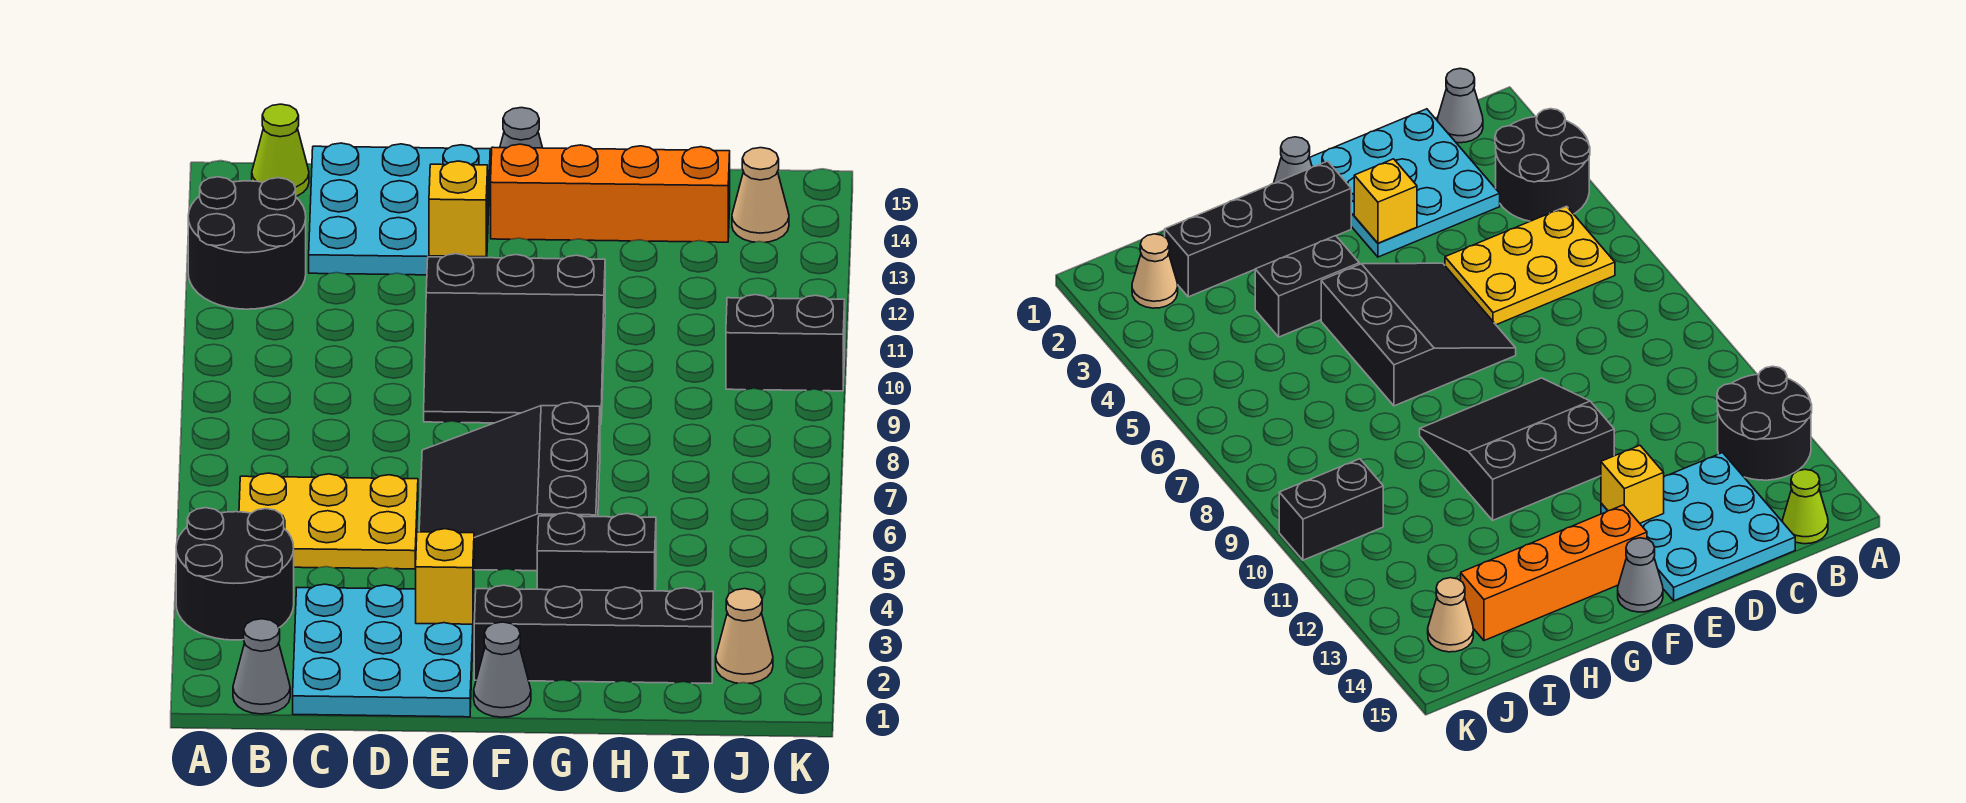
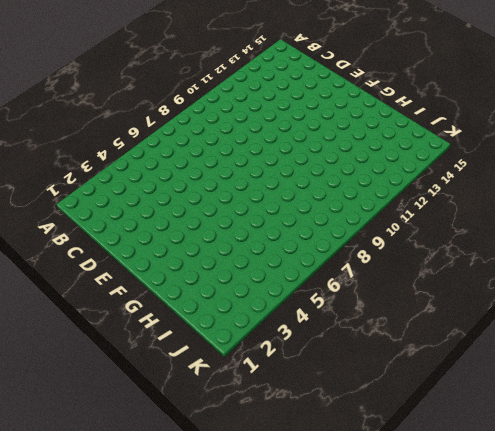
none -> black 2x2 round brick [176,508,294,640]
none -> black 2x2 round brick [188,177,306,309]
none -> grey 1x1 cone [233,619,290,714]

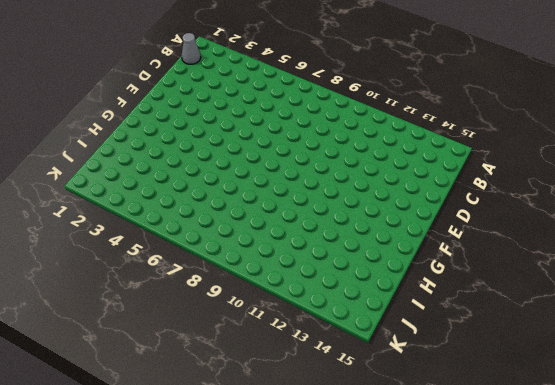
none -> black 2x2 round brick [176,508,294,640]
none -> black 2x2 round brick [188,177,306,309]
none -> yellow 2x3 plate [239,473,418,569]

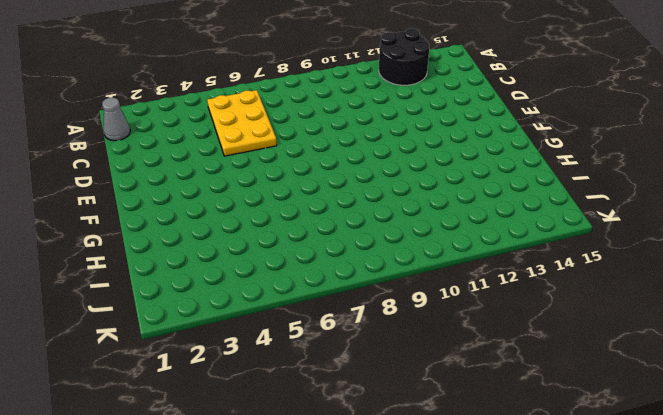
none -> black 2x2 round brick [176,508,294,640]
none -> lime 1x1 cone [252,104,309,196]
none -> cyan 3x3 plate [293,584,474,717]

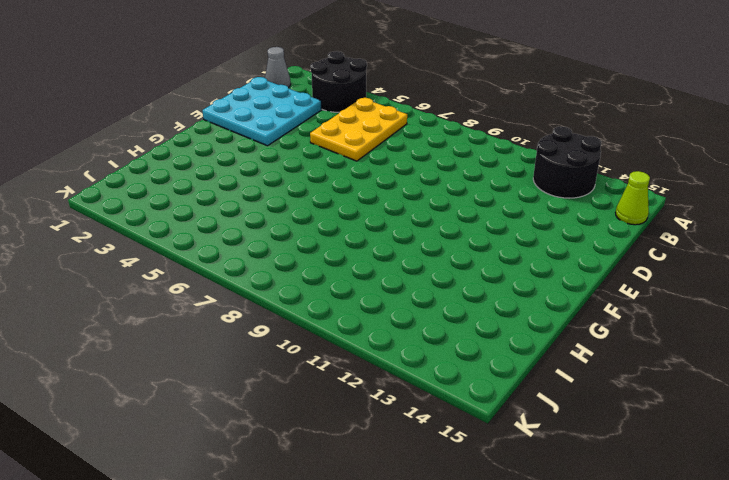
none -> cyan 3x3 plate [309,143,490,275]
none -> black 3x3 slope [419,402,600,571]
none -> black 3x3 slope [424,254,605,424]

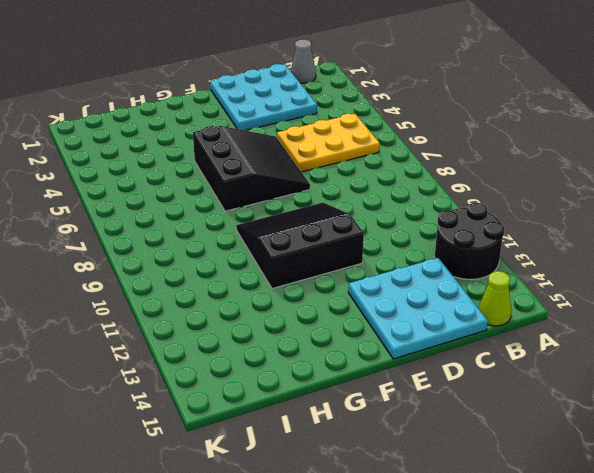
none -> black 2x2 round brick [176,508,294,640]
none -> grey 1x1 cone [474,622,531,717]
none -> black 1x4 brick [474,585,713,683]

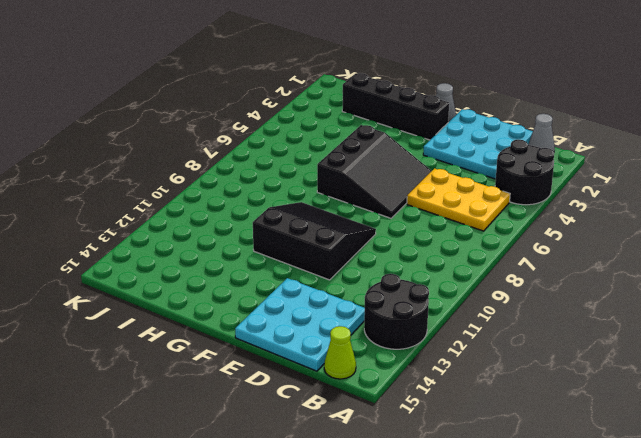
none -> orange 1x4 brick [491,144,730,242]
none -> grey 1x1 cone [500,108,542,148]
none -> black 1x2 brick [537,513,656,591]

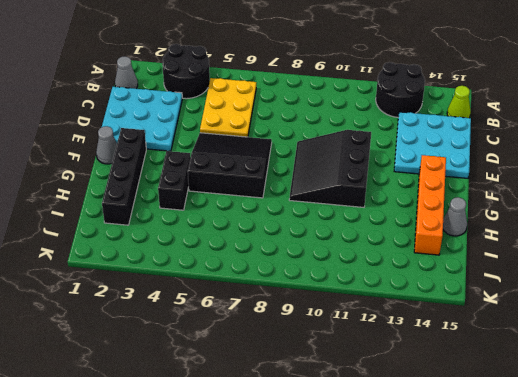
grey 1x1 cone [443,197,467,236] -> grey 1x1 cone moved to [500,108,542,148]
none -> tan 1x1 cone [716,589,773,683]
none -> black 1x2 brick [726,295,845,391]
none -> tan 1x1 cone [732,148,789,242]

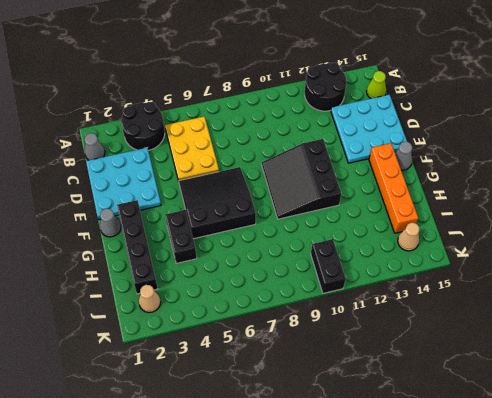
none -> yellow 1x1 brick [415,529,474,624]
none -> yellow 1x1 brick [429,161,488,257]

